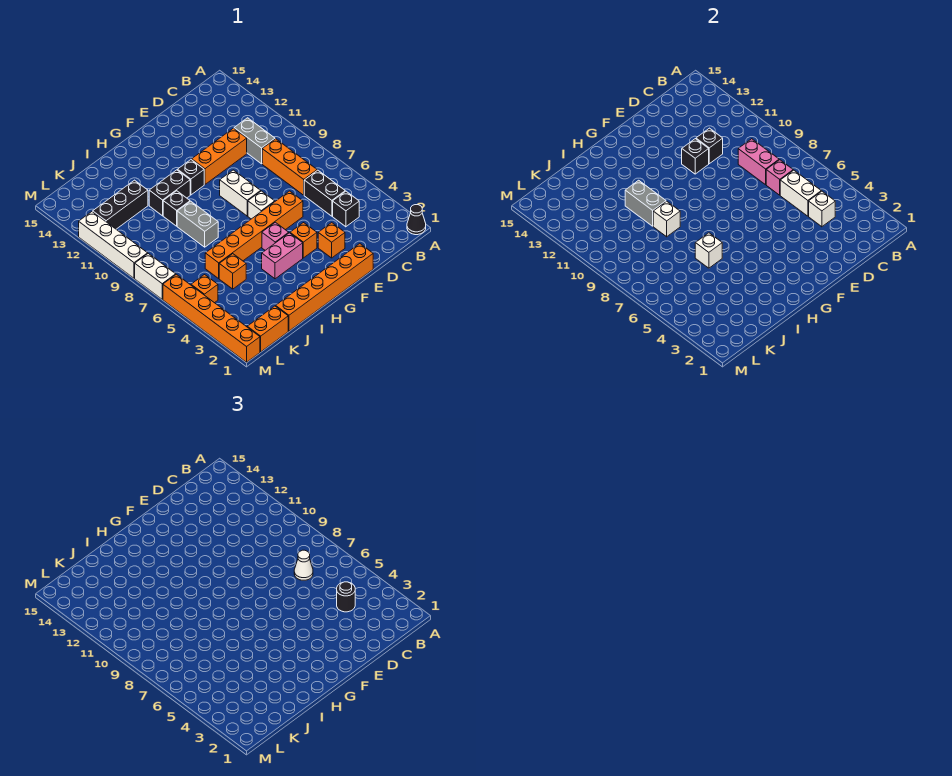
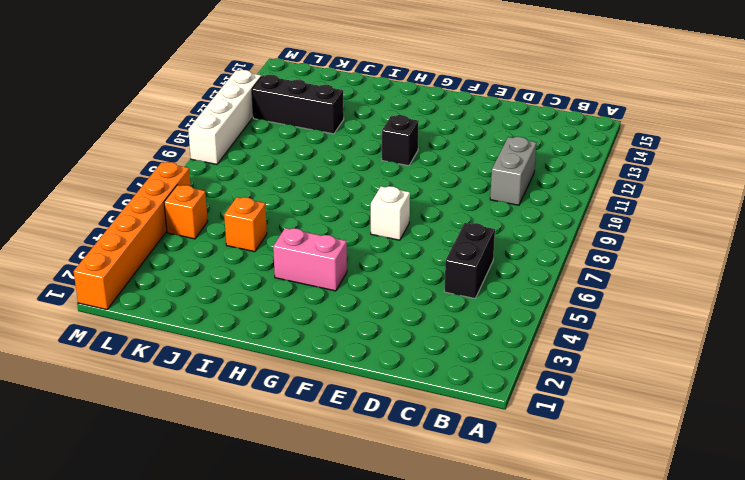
none -> black 1x1 cone [407,205,426,235]
none -> black 1x1 brick [333,191,359,227]
none -> orange 1x3 brick [262,139,317,195]
none -> orange 1x3 brick [192,128,247,184]

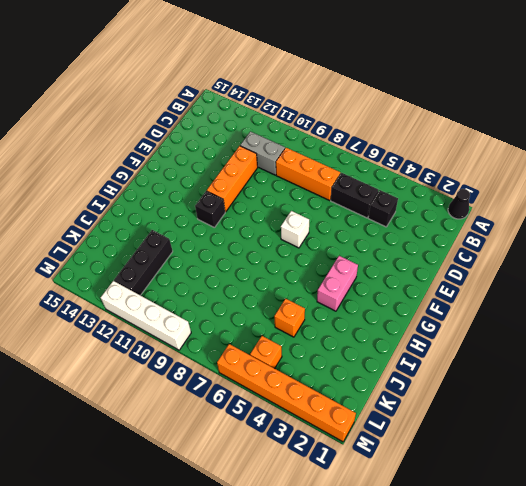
none -> orange 1x6 brick [276,244,373,331]
none -> orange 1x1 brick [318,223,345,258]
none -> orange 1x6 brick [205,191,303,278]
none -> orange 1x1 brick [290,223,317,258]

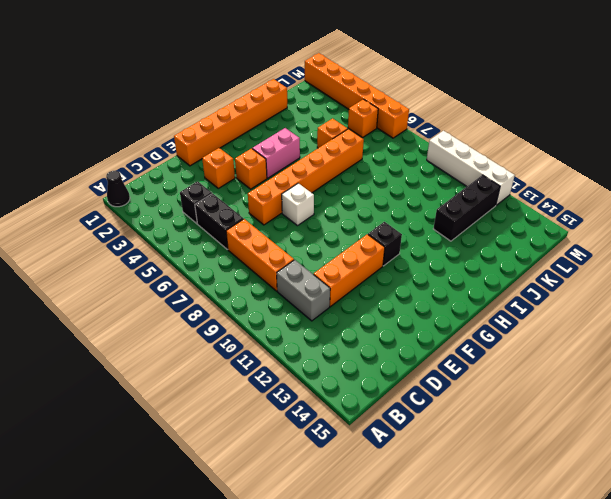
none -> white 1x2 brick [220,170,261,216]
none -> pink 1x1 brick [262,222,289,250]
none -> black 1x2 brick [149,170,190,216]
none -> grey 1x2 brick [177,201,218,247]

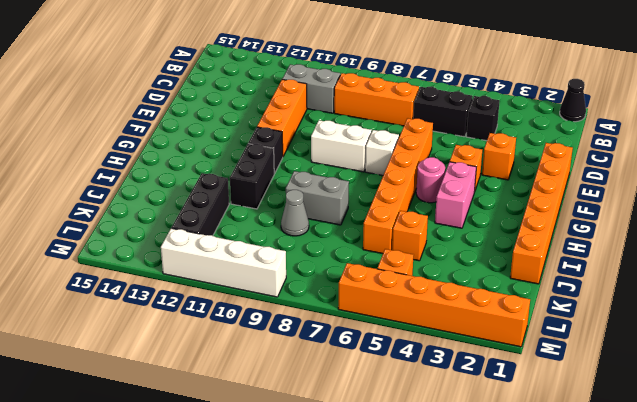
pink 1x1 round brick [416,157,445,203] -> pink 1x1 brick [262,222,289,250]
grey 1x1 cone [281,190,309,236] -> none
none -> black 1x1 brick [163,191,190,226]
none -> orange 1x2 brick [247,306,288,352]
none -> white 1x2 brick [135,254,176,299]
none -> white 1x1 brick [809,191,835,227]

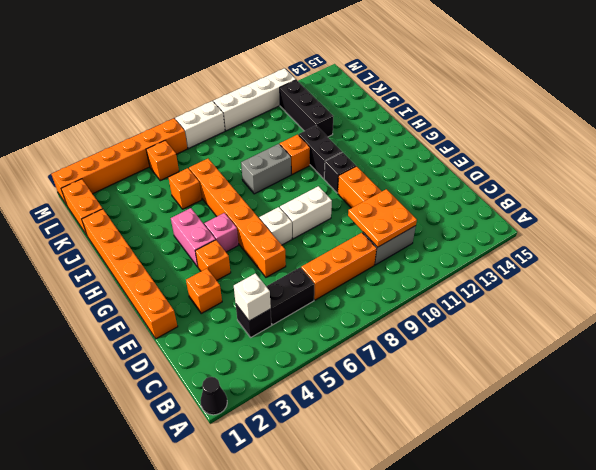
orange 2x2 plate [348,189,417,247] -> black 1x1 brick [696,128,723,164]
orange 1x1 brick [280,134,310,175] -> black 1x1 brick [163,191,190,226]
none -> white 1x2 brick [780,170,821,216]
none -> pink 1x1 brick [766,160,793,195]
none -> pink 1x2 brick [738,139,779,185]
none -> black 1x1 brick [682,139,709,174]

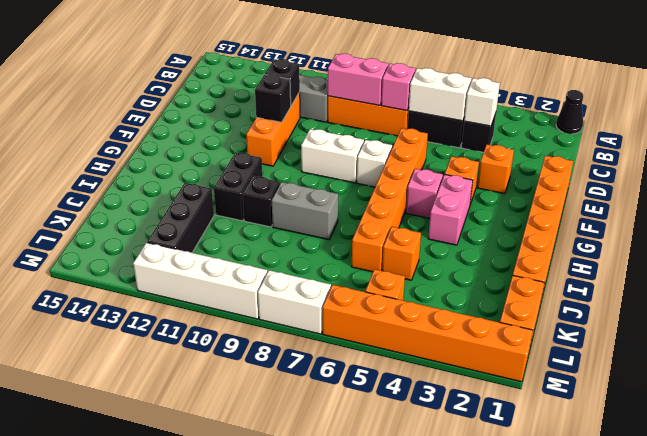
none -> black 1x1 brick [178,160,204,195]
none -> white 1x1 brick [695,233,722,268]
none -> white 1x1 brick [653,201,680,237]
none -> grey 1x2 brick [625,180,666,226]

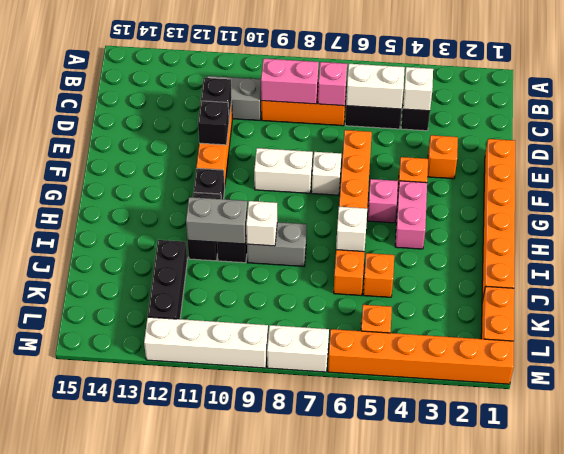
none -> black 1x1 cone [407,205,426,235]
none -> black 1x1 round brick [337,582,355,612]
none -> white 1x1 cone [294,550,313,580]

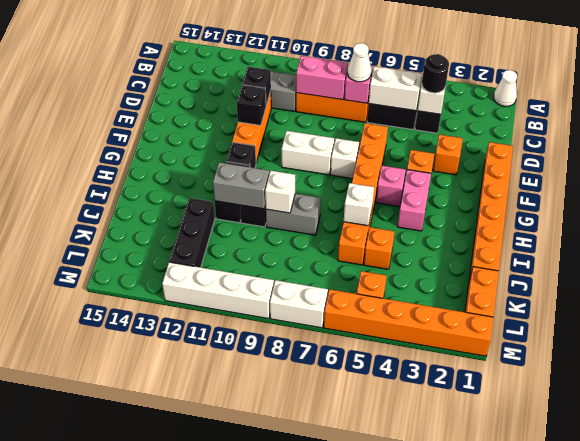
white 1x1 cone [494,70,517,106] -> black 1x1 cone [407,205,426,235]

